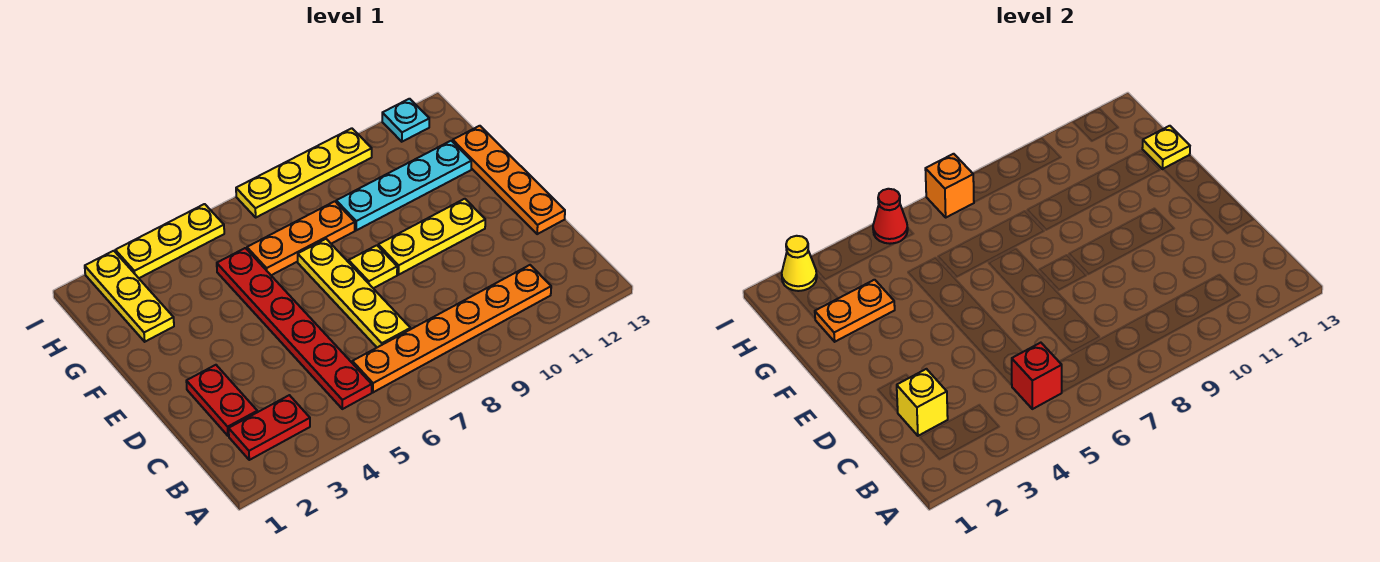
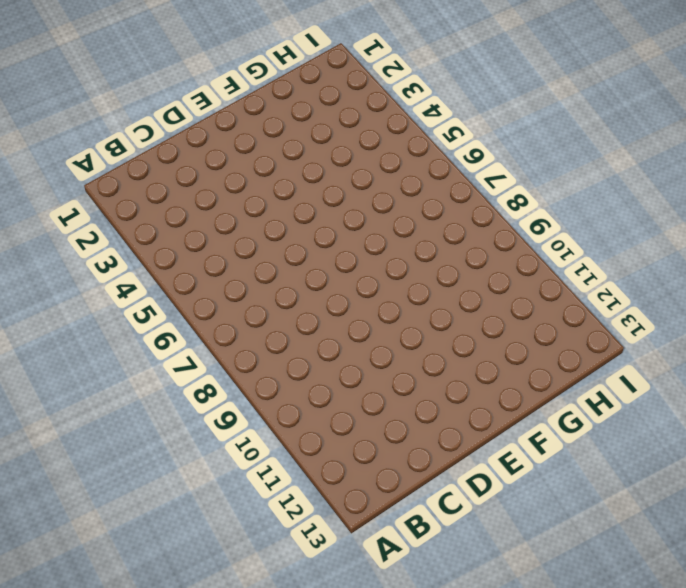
none -> red 1x2 plate [229,395,310,460]
none -> red 1x6 plate [217,248,372,409]
none -> orange 1x6 plate [352,265,551,392]

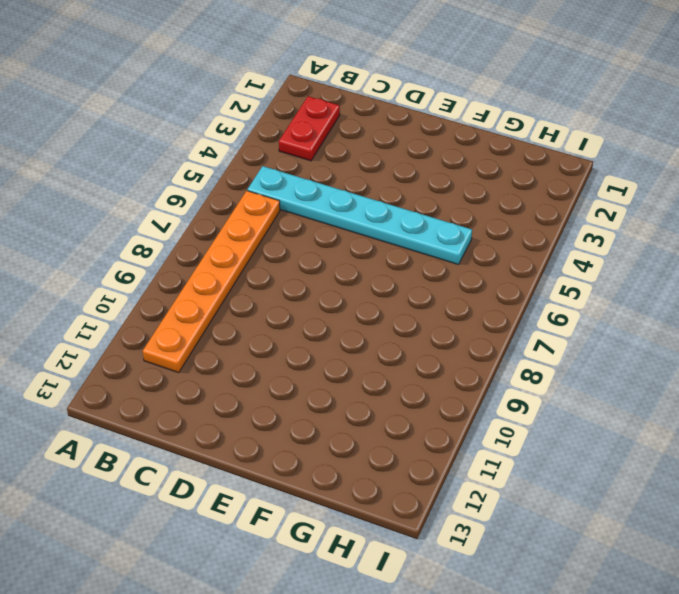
cyan 1x6 plate [247,166,472,264] -> red 1x6 plate [217,248,372,409]
none -> red 1x2 plate [186,365,257,436]
none -> yellow 1x4 plate [298,239,410,347]
none -> orange 1x4 plate [453,126,565,234]

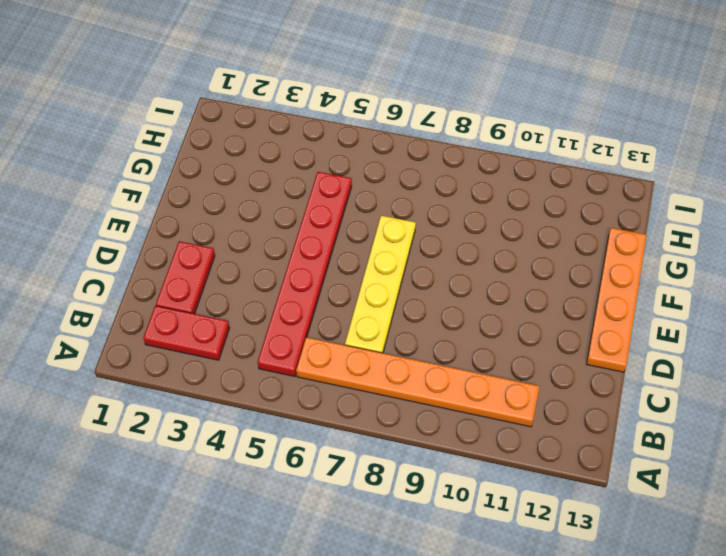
none -> yellow 1x1 plate [349,245,397,288]
none -> yellow 1x3 plate [378,199,485,275]
none -> yellow 1x3 plate [85,251,174,342]

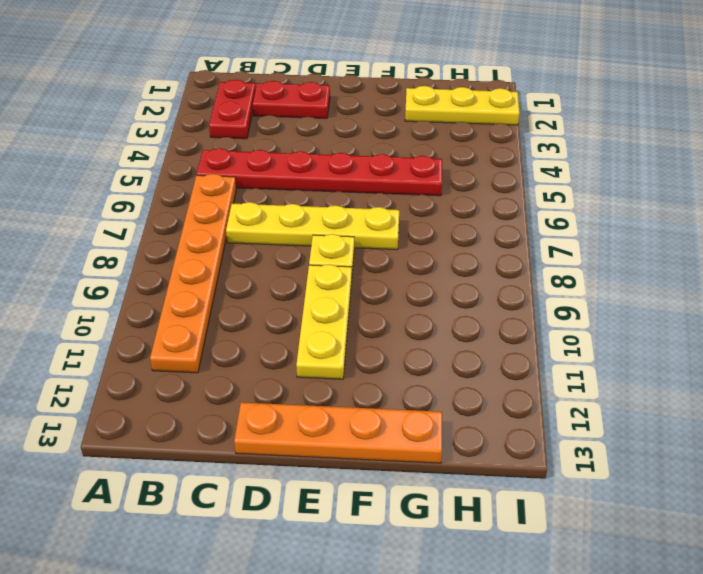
none -> orange 1x3 plate [247,201,355,275]
none -> cyan 1x4 plate [336,141,471,230]
none -> yellow 1x3 plate [115,204,224,278]

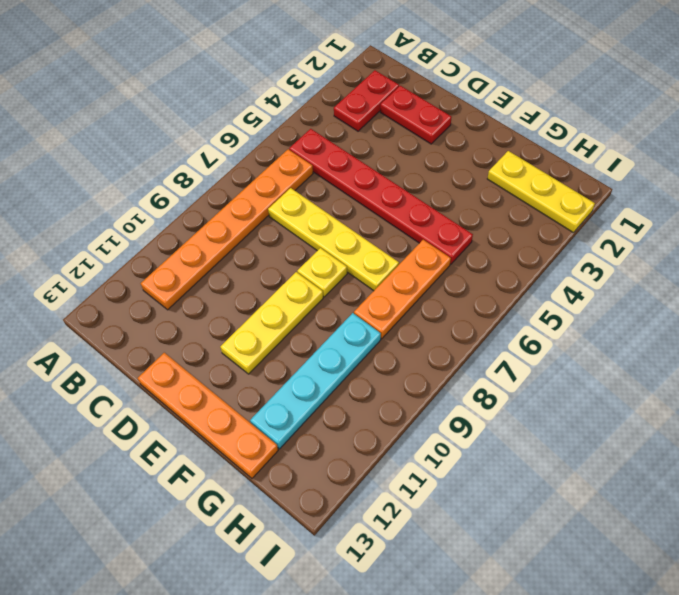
none -> yellow 1x3 plate [115,204,224,278]
none -> yellow 1x4 plate [236,128,372,217]
none -> cyan 1x1 plate [382,99,429,142]

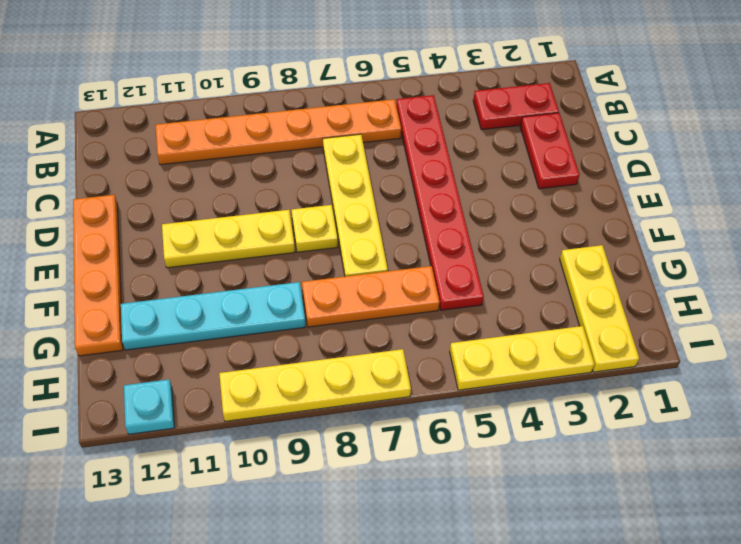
none -> red 1x1 brick [1012,343,1062,409]
none -> yellow 1x1 brick [897,369,948,436]
none -> orange 1x2 plate [815,280,895,342]

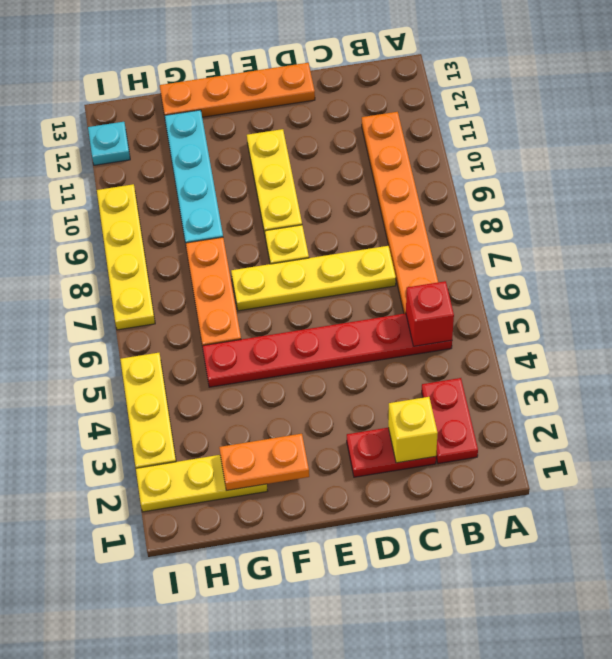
orange 1x2 plate [219,434,309,491] -> orange 1x2 plate turned to [815,280,895,342]
none -> yellow 1x1 plate [1142,126,1190,169]
none -> yellow 1x1 cone [782,236,817,291]
none -> red 1x1 cone [873,189,908,244]

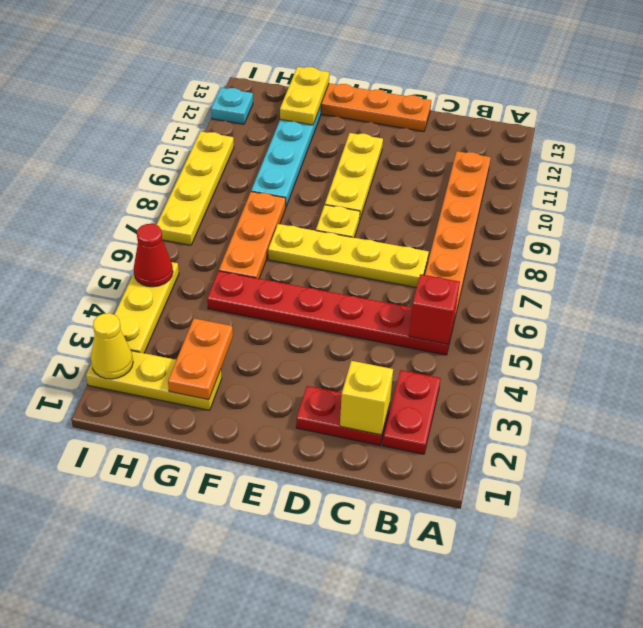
yellow 1x2 plate [280,67,329,125] -> yellow 1x1 plate [1142,126,1190,169]
none -> orange 1x1 brick [925,154,974,217]

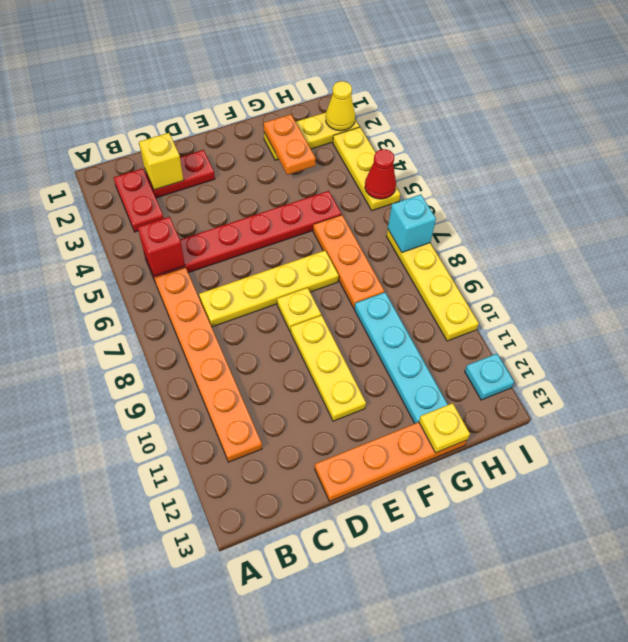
cyan 1x1 brick [388,194,436,252] -> orange 1x1 brick [925,154,974,217]

